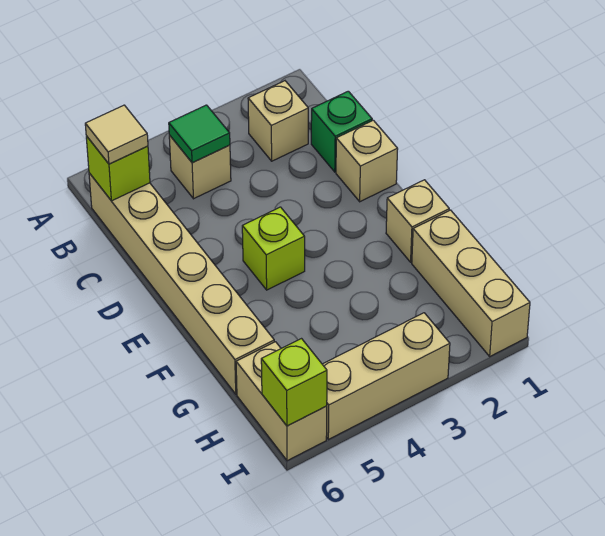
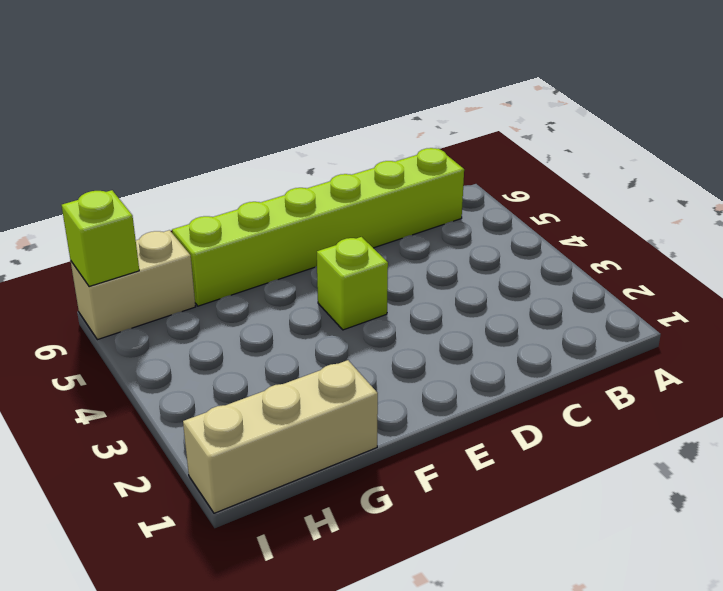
lime 1x6 brick [172,148,464,306] -> tan 1x6 brick [89,173,274,394]
none -> tan 1x1 brick [248,81,308,161]
none -> tan 1x1 brick [169,135,231,199]
none -> green 1x1 brick [311,91,372,172]

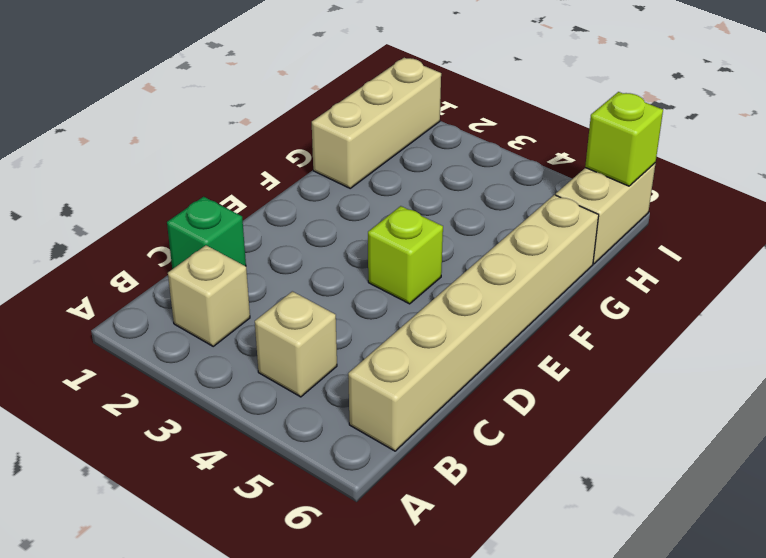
none -> tan 1x1 brick [336,120,398,202]
none -> tan 1x1 brick [386,180,449,262]
none -> tan 1x3 brick [322,313,450,439]

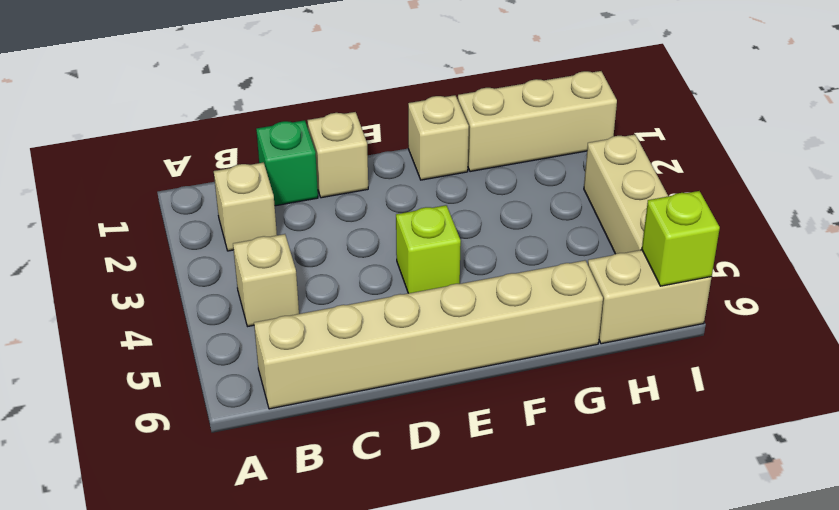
none -> green 1x1 tile [169,105,230,163]
none -> lime 1x1 brick [86,136,150,201]
none -> tan 1x1 tile [85,105,148,164]

